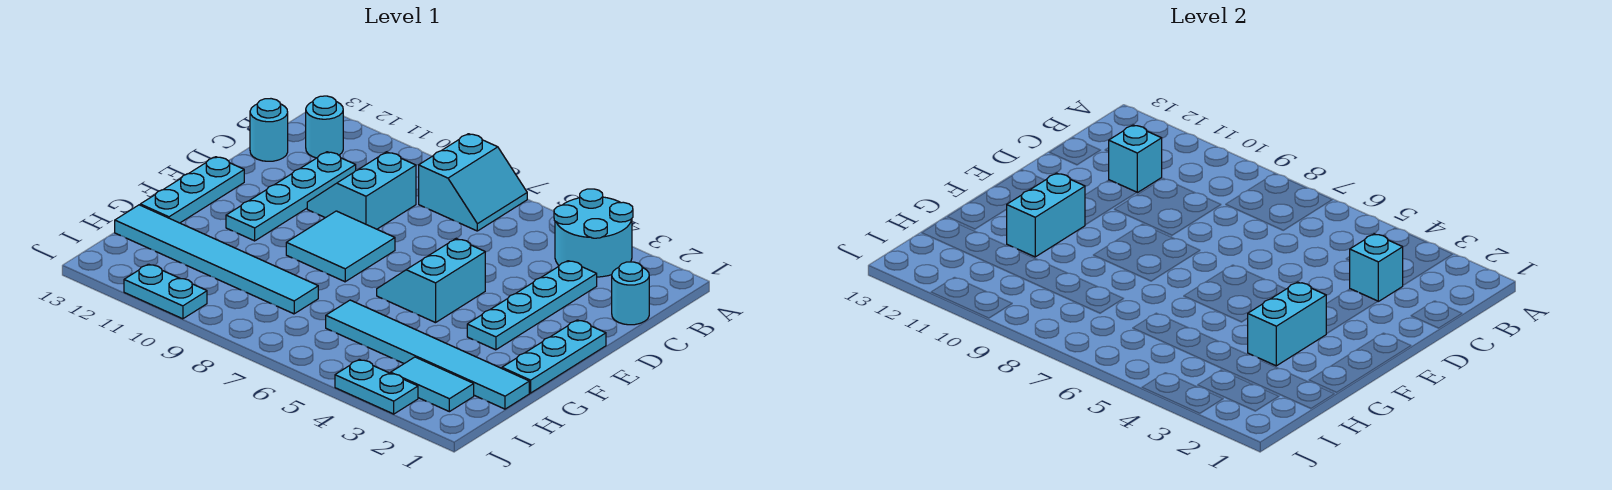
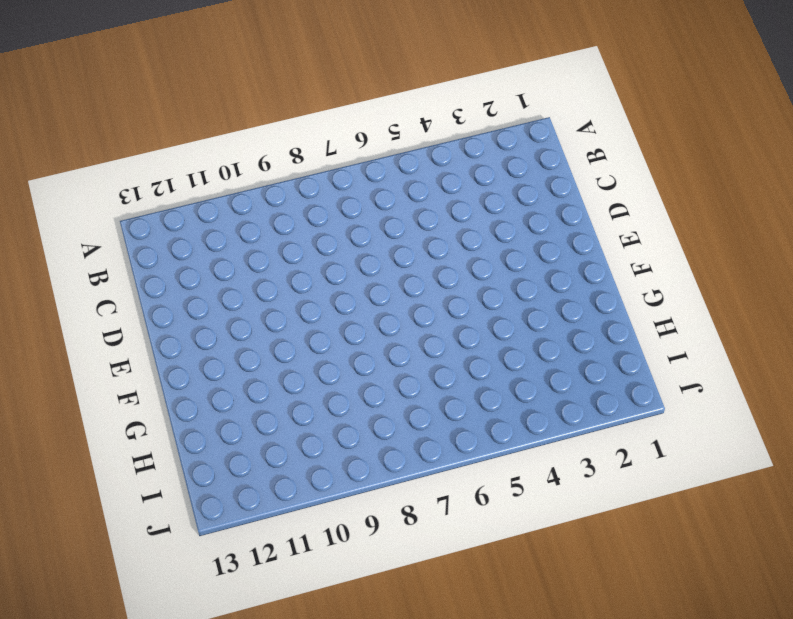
none -> cyan 2x2 round brick [554,189,633,277]
none -> cyan 2x2 slope [419,134,527,231]
none -> cyan 1x1 round brick [306,96,343,158]

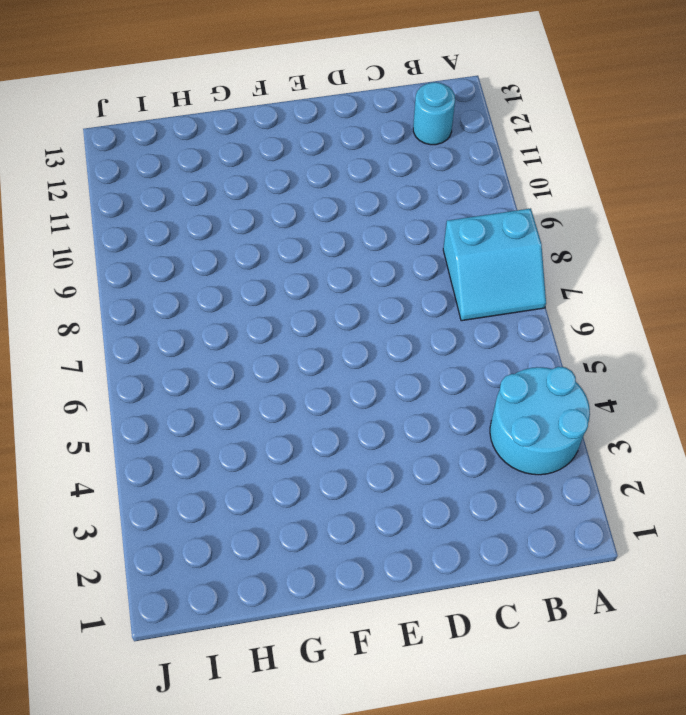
none -> cyan 1x1 round brick [612,262,649,325]
none -> cyan 1x4 plate [467,261,597,350]
none -> cyan 2x2 slope [307,152,416,229]

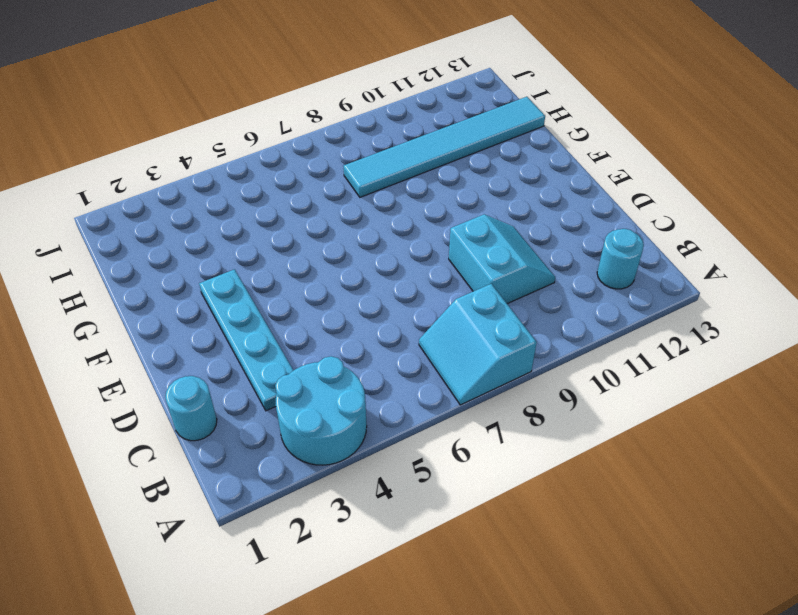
none -> cyan 1x4 plate [226,152,356,241]
none -> cyan 1x1 round brick [250,99,288,161]
none -> cyan 1x3 plate [502,320,606,393]

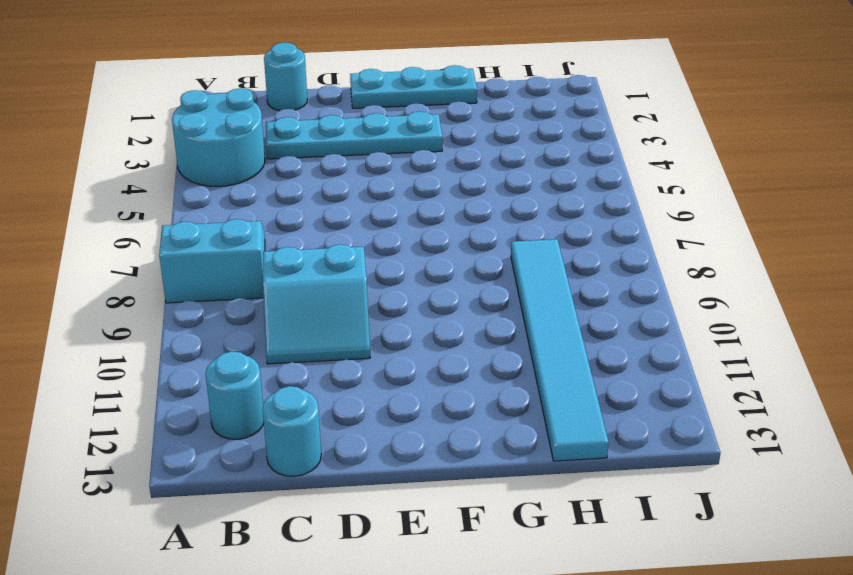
none -> cyan 1x4 plate [226,152,356,241]
none -> cyan 2x2 slope [377,239,485,323]
none -> cyan 2x2 tile [286,211,395,282]

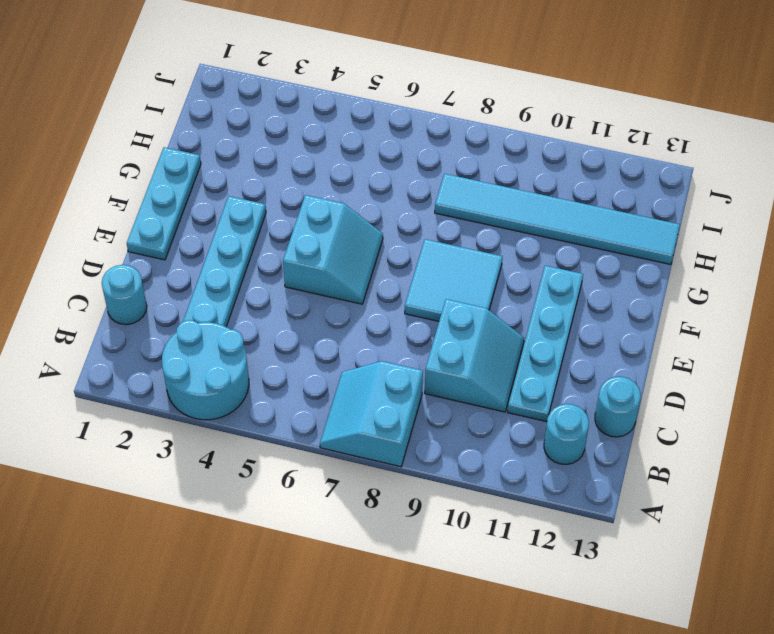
none -> cyan 1x3 plate [140,157,244,223]
none -> cyan 1x6 tile [326,300,529,409]
none -> cyan 1x2 tile [391,357,474,412]

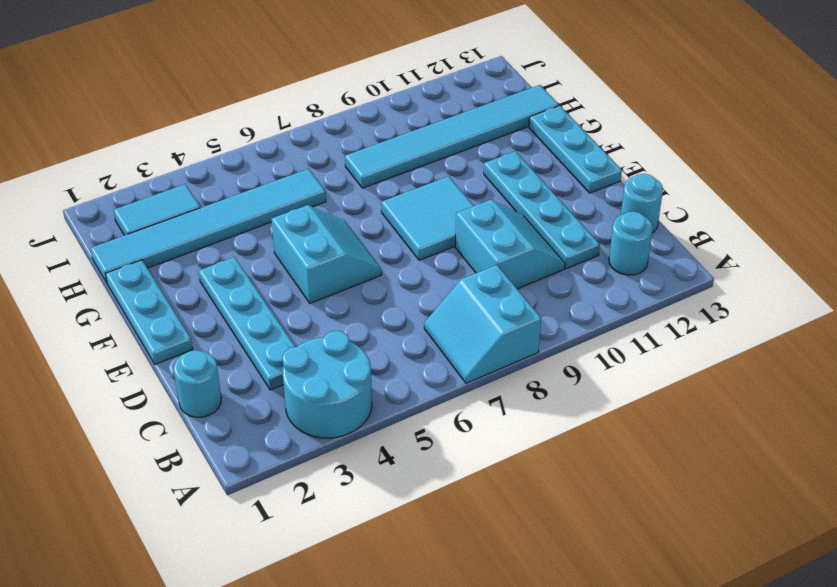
none -> cyan 1x2 plate [335,359,418,414]
none -> cyan 1x2 plate [124,264,207,319]
none -> cyan 1x1 brick [1349,234,1403,301]

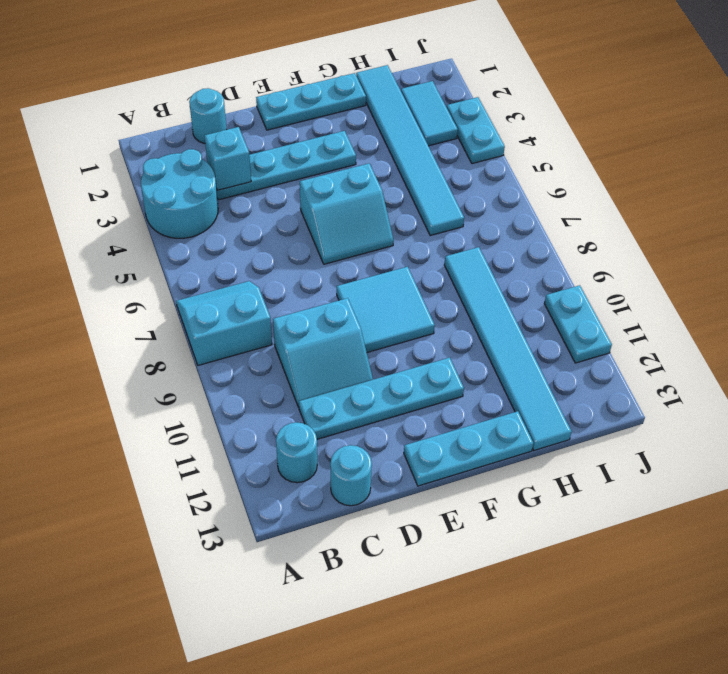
none -> cyan 1x1 brick [1108,125,1162,193]
none -> cyan 1x2 brick [1247,282,1326,366]
none -> cyan 1x2 brick [1006,173,1085,257]

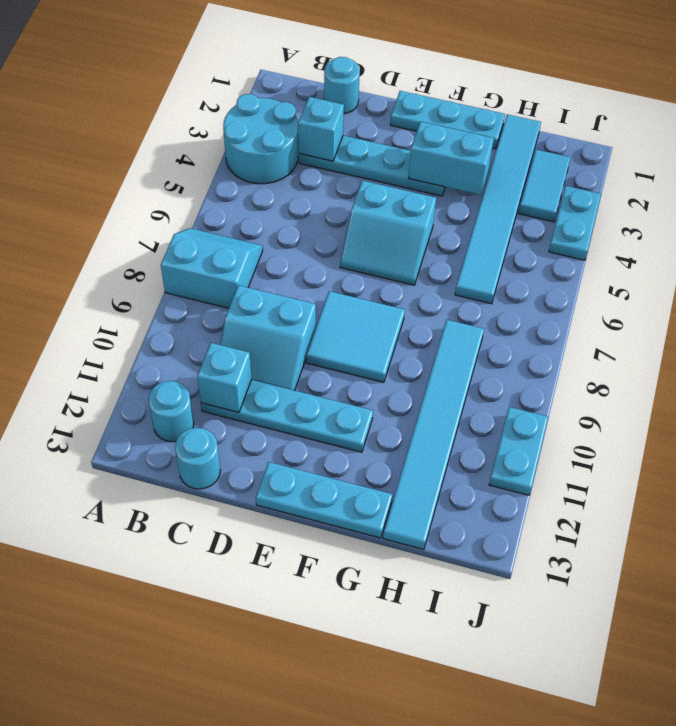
none -> cyan 1x2 brick [1006,173,1085,257]

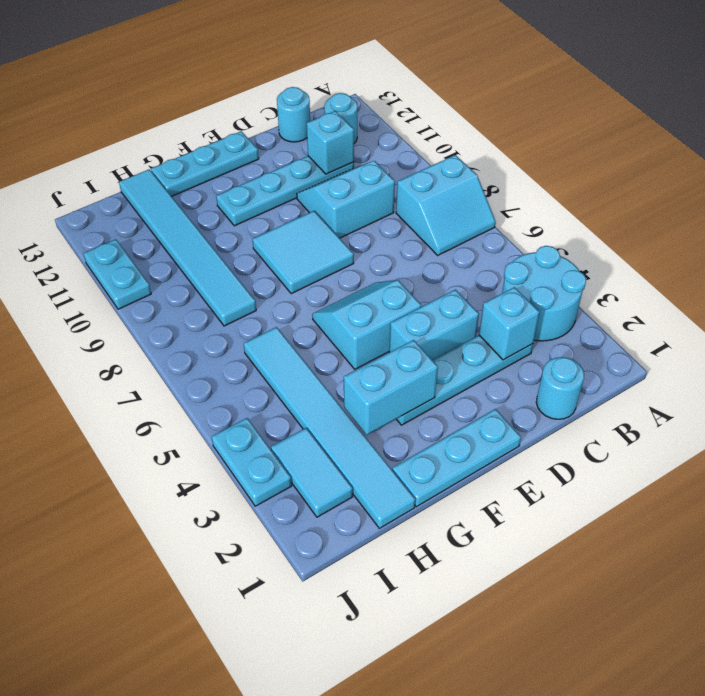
cyan 1x2 brick [389,290,479,360] -> cyan 1x2 brick moved to [1006,173,1085,257]

